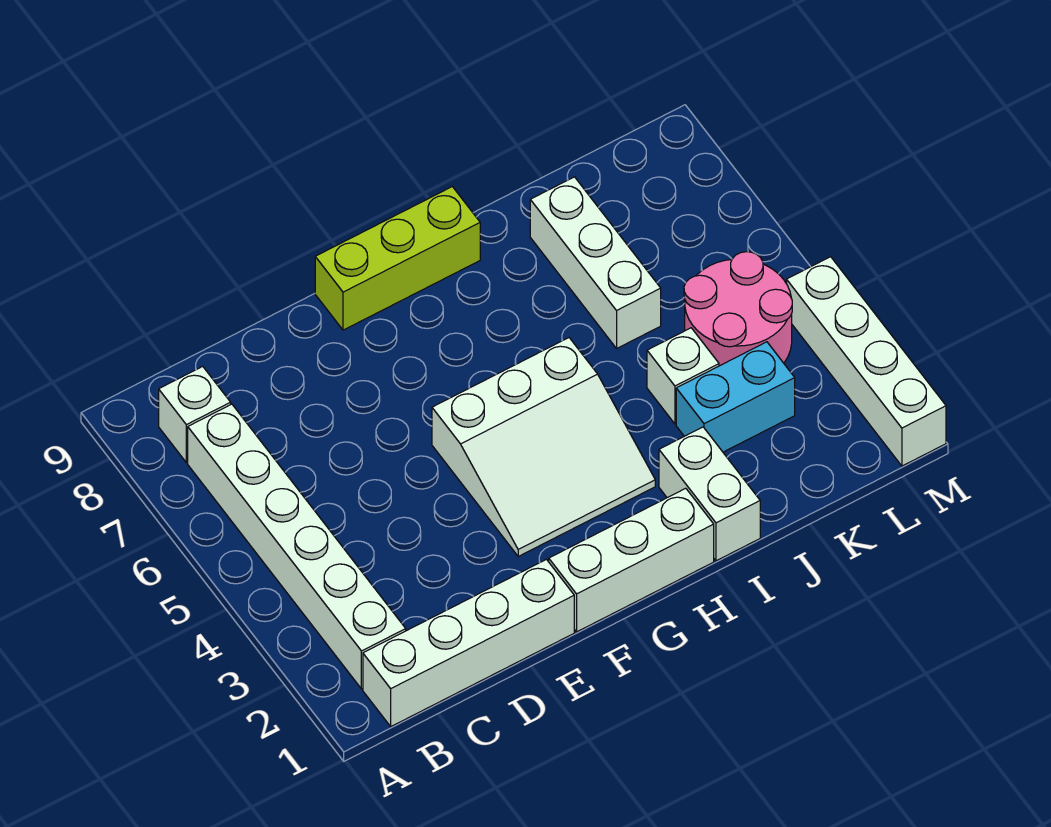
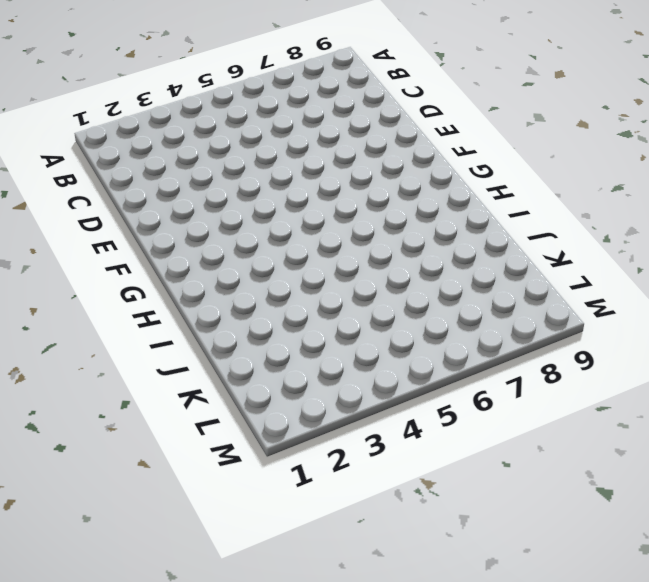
none -> white 1x4 brick [363,559,574,726]
none -> white 1x6 brick [188,404,406,689]
none -> white 1x1 brick [159,366,231,463]

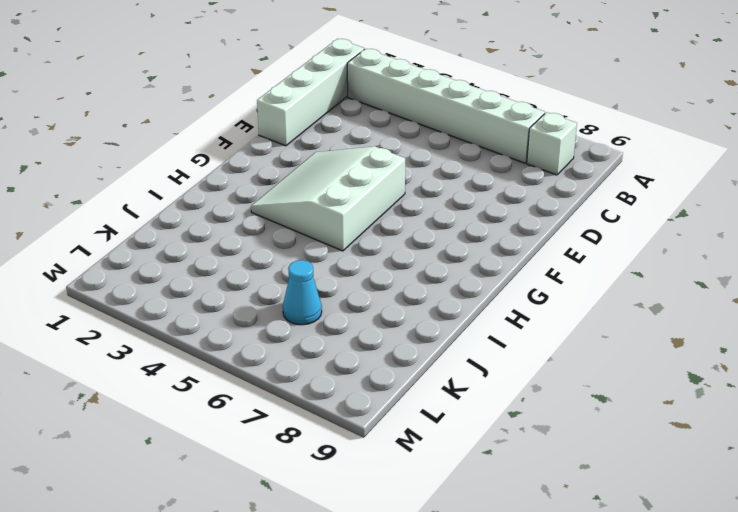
cyan 1x1 cone [283,260,322,325] -> none
none -> white 1x3 brick [549,488,714,632]
none -> lime 1x3 brick [315,187,480,330]
none -> white 1x2 brick [659,427,760,561]

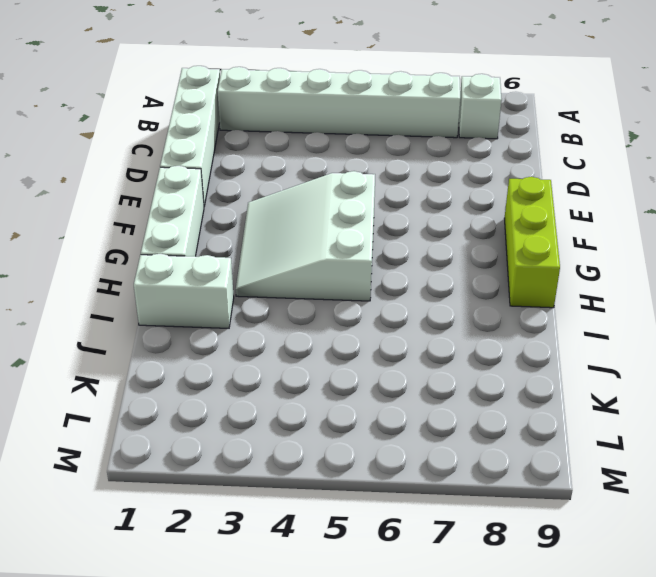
none -> cyan 1x2 brick [676,342,795,452]
none -> white 1x1 brick [647,328,719,424]
none -> white 1x3 brick [530,177,661,348]

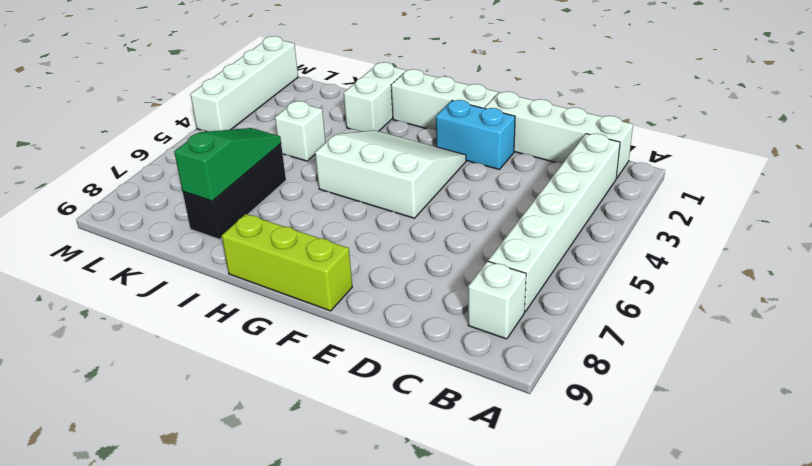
cyan 1x2 brick [436,100,515,169] -> cyan 1x2 brick moved to [676,342,795,452]
black 1x3 brick [183,144,286,239] -> white 1x3 brick [530,177,661,348]
green 1x3 slope [174,128,281,201] -> none
none -> pink 2x2 round brick [684,252,792,366]

